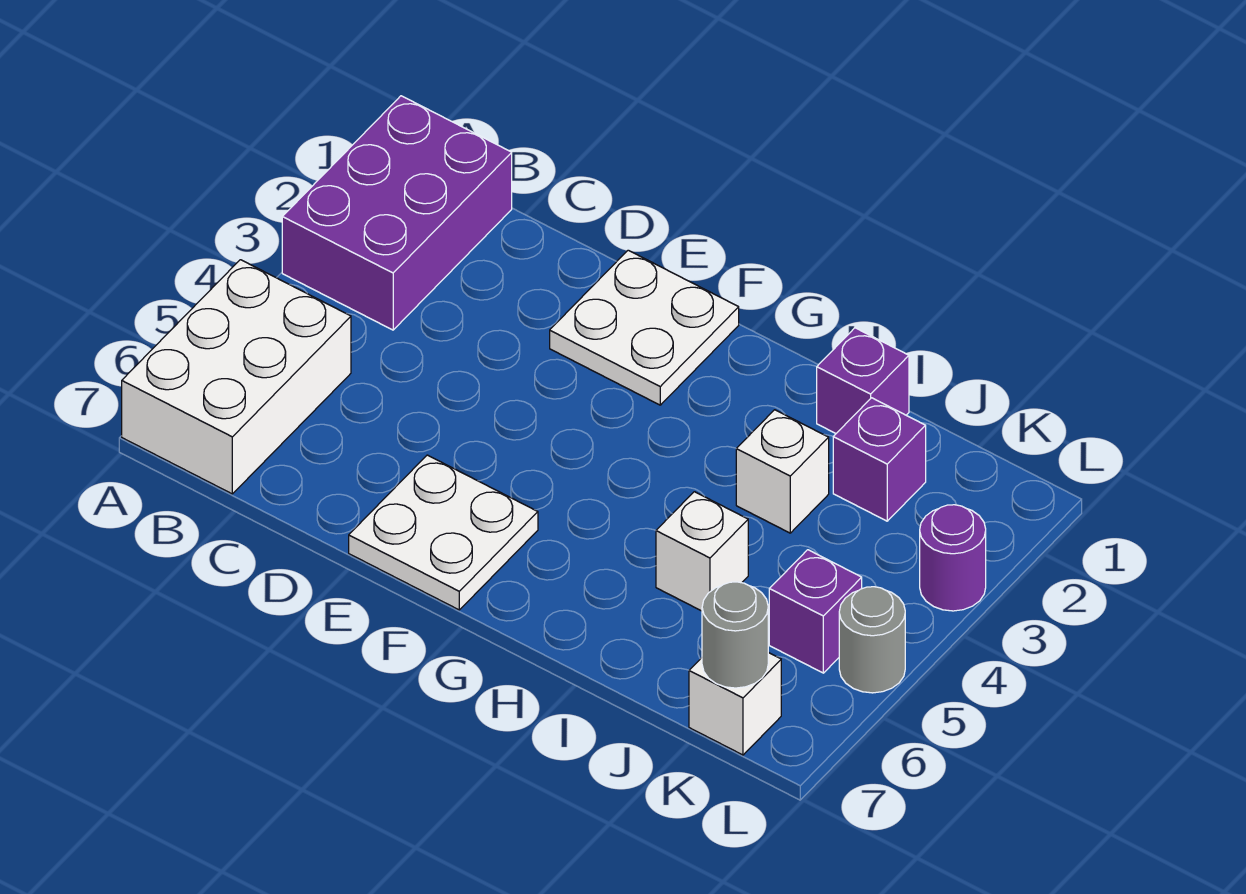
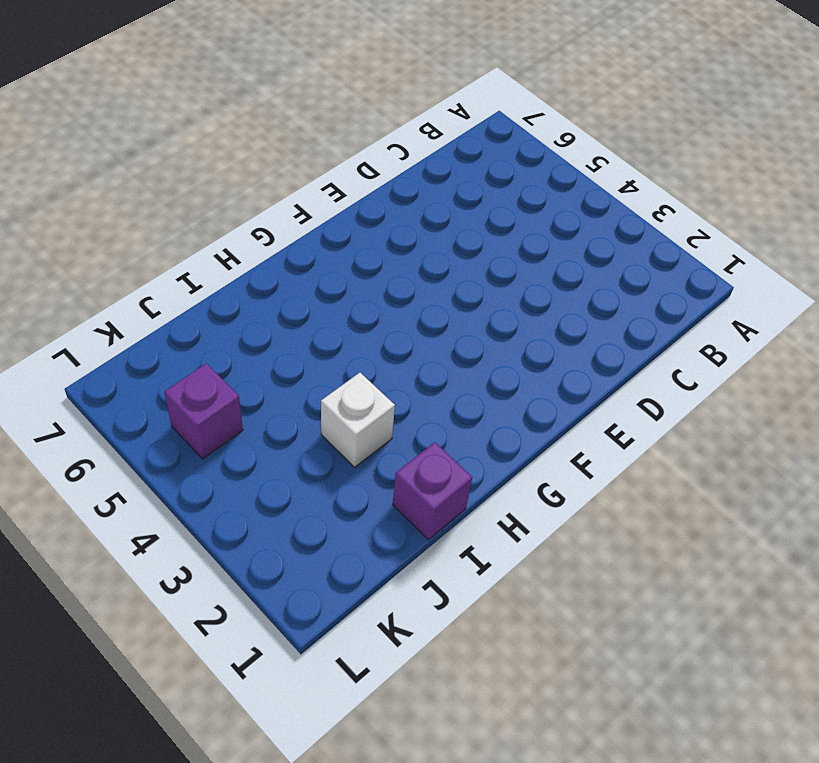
none -> purple 2x3 brick [282,96,512,330]
none -> white 2x3 brick [122,260,351,494]
none -> white 2x2 plate [550,250,739,405]

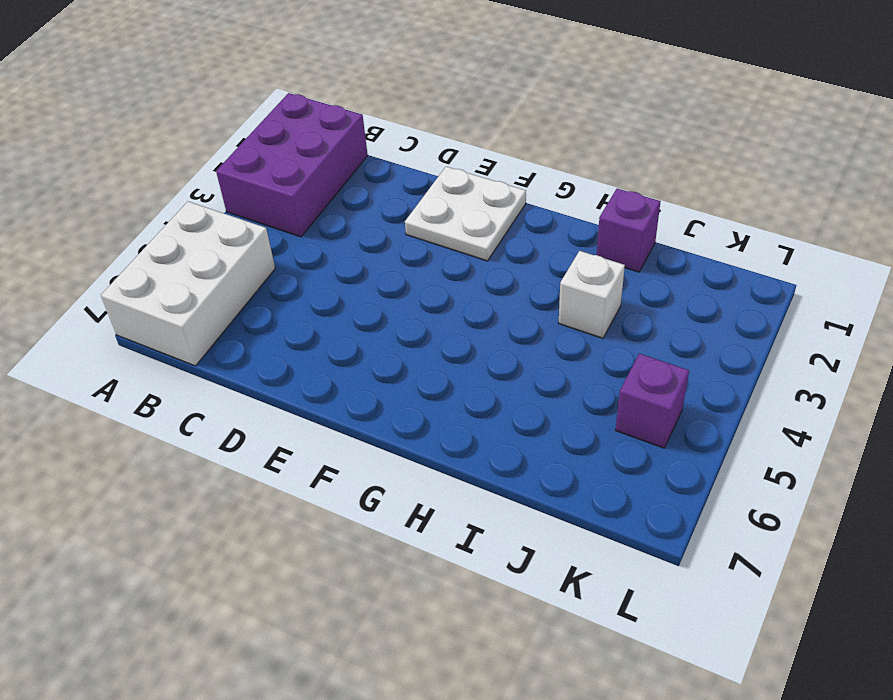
none -> white 2x2 plate [349,455,538,610]
none -> white 1x1 brick [656,492,748,611]
none -> purple 1x1 brick [833,398,926,521]

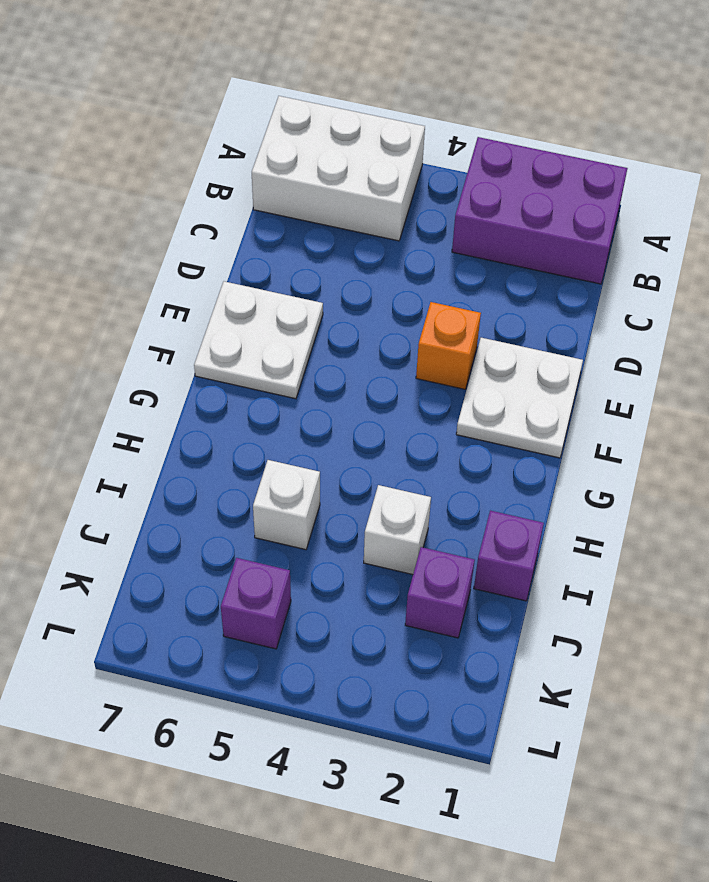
orange 1x1 brick [416,302,481,389] -> none
none -> white 1x1 brick [689,652,781,755]
none -> purple 1x1 round brick [920,505,986,611]
none -> grey 1x1 round brick [839,587,905,693]

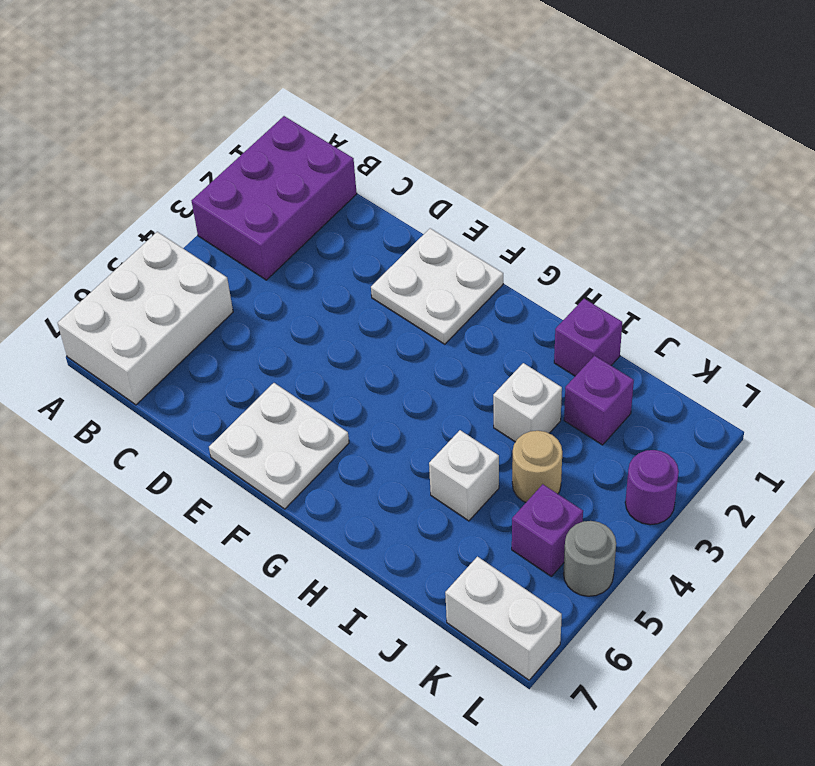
tan 1x1 round brick [512,431,562,502] -> none
white 1x2 brick [445,557,562,680] -> white 1x1 brick [689,652,781,755]
none -> grey 1x1 round brick [702,582,768,688]

